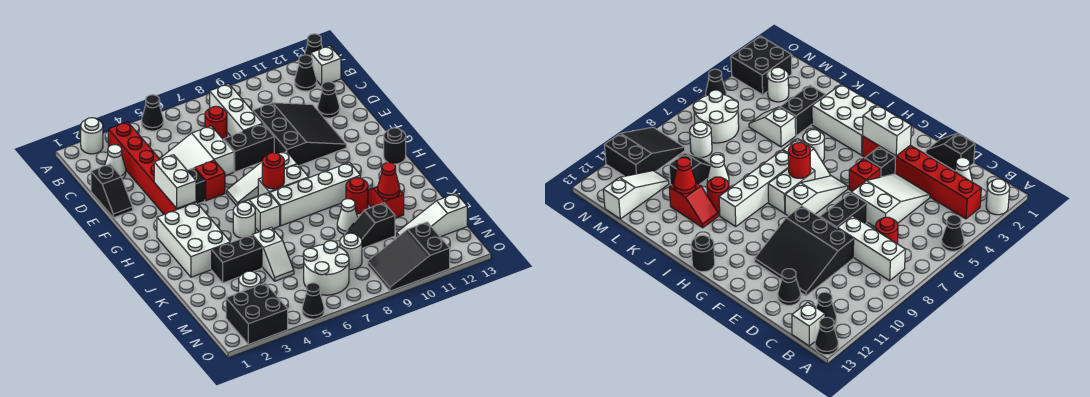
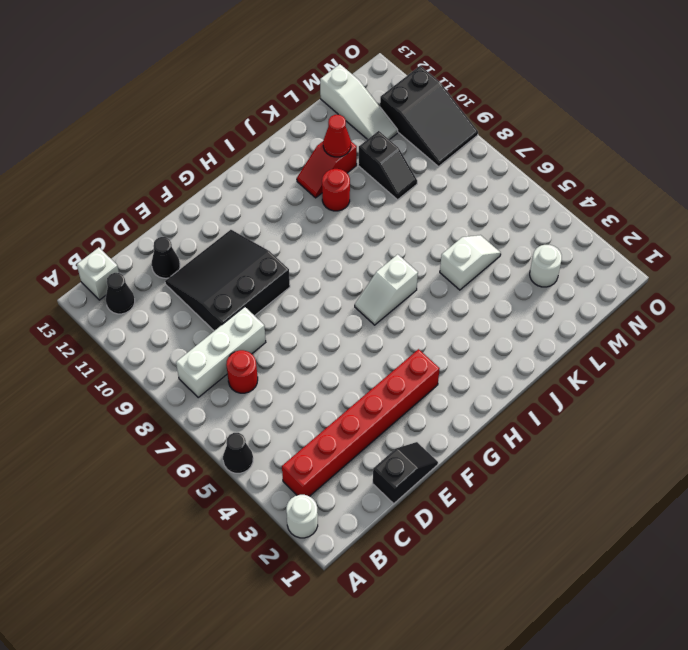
none -> black 1x1 cone [305,34,322,56]
none -> white 1x1 cone [105,145,126,179]
none -> white 2x3 slope [160,126,234,176]
none -> black 1x2 brick [224,124,274,172]

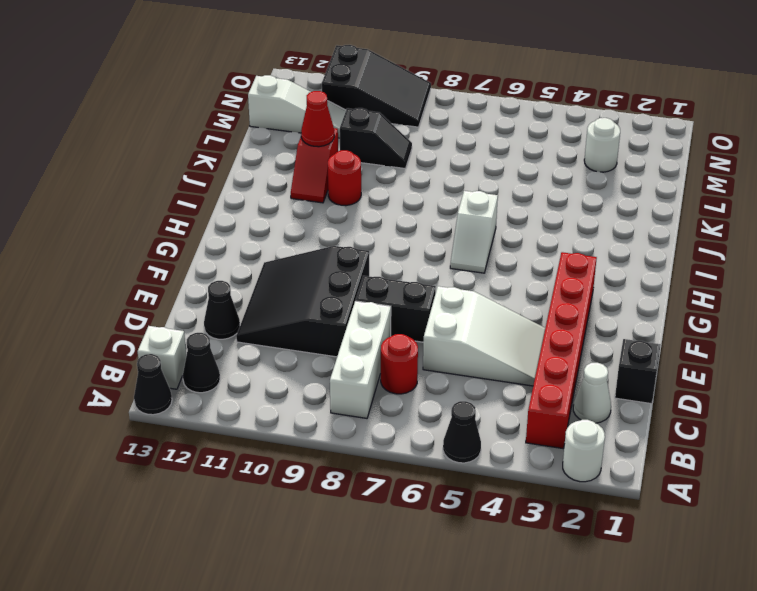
none -> black 1x1 brick [187,168,205,204]
none -> red 1x1 brick [195,160,225,201]
none -> white 1x3 slope [227,151,297,205]
none -> white 2x3 brick [157,202,230,277]

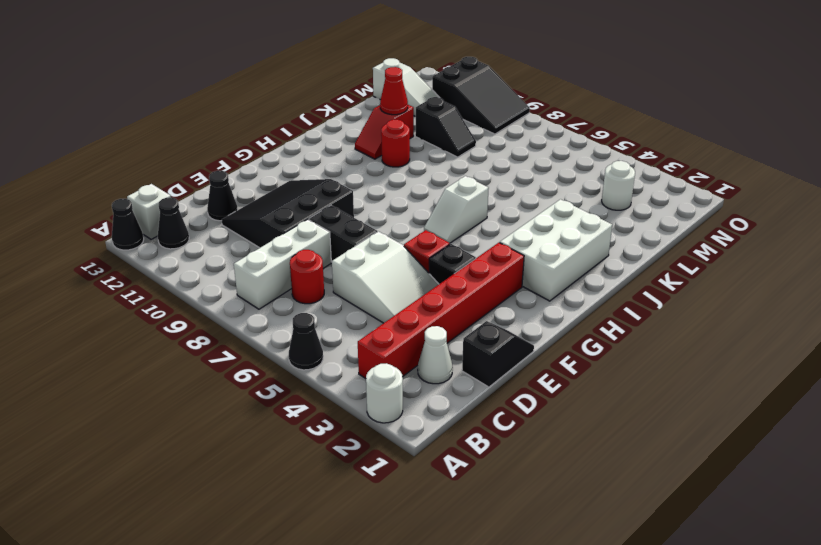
none -> white 1x3 slope [227,151,297,205]
none -> white 1x2 brick [258,164,309,196]
none -> black 1x1 round brick [384,128,406,164]
none -> white 1x1 round brick [233,202,255,238]

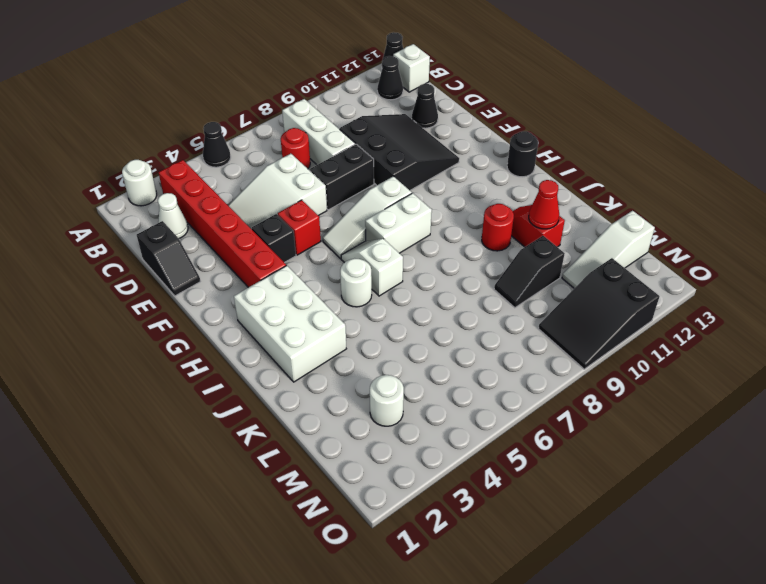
none -> white 1x4 brick [270,163,361,226]
none -> black 1x2 brick [212,235,262,283]
none -> white 1x2 slope [252,227,294,281]
none -> white 1x1 cone [337,199,358,234]

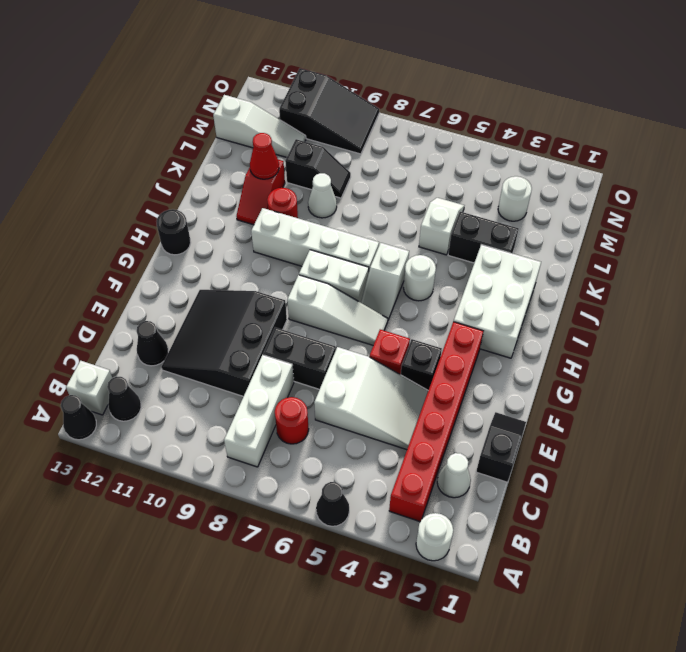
none -> white 2x2 round brick [303,241,349,295]
none -> white 1x1 round brick [340,233,362,269]
none -> black 2x2 brick [226,283,288,344]
none -> black 1x1 cone [302,283,324,319]

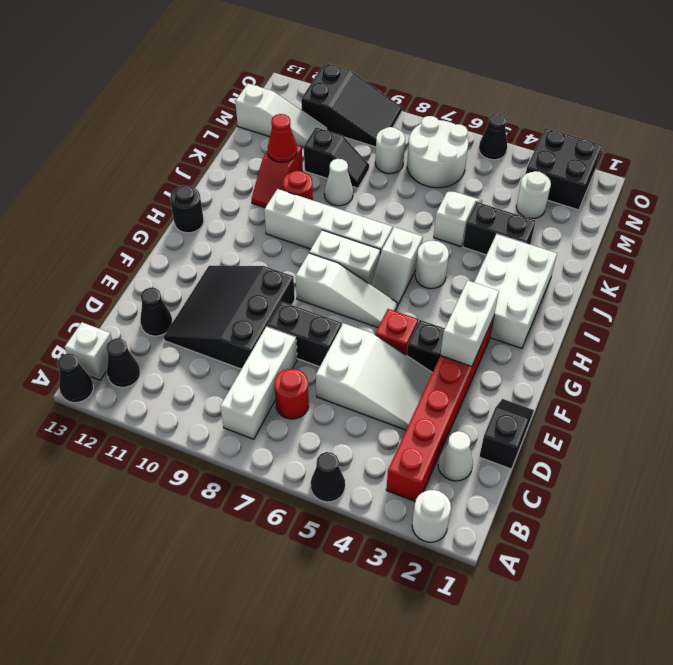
none -> red 1x1 round brick [262,153,284,189]

